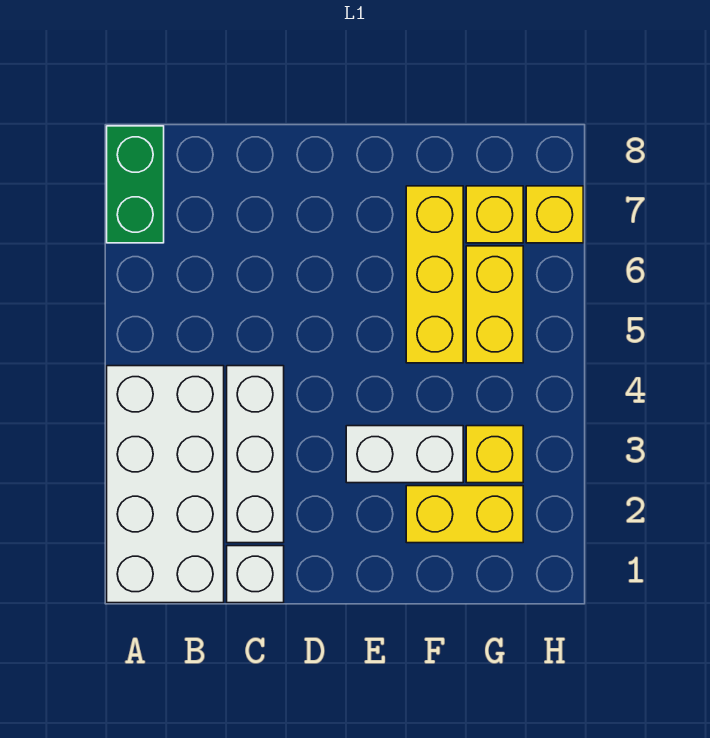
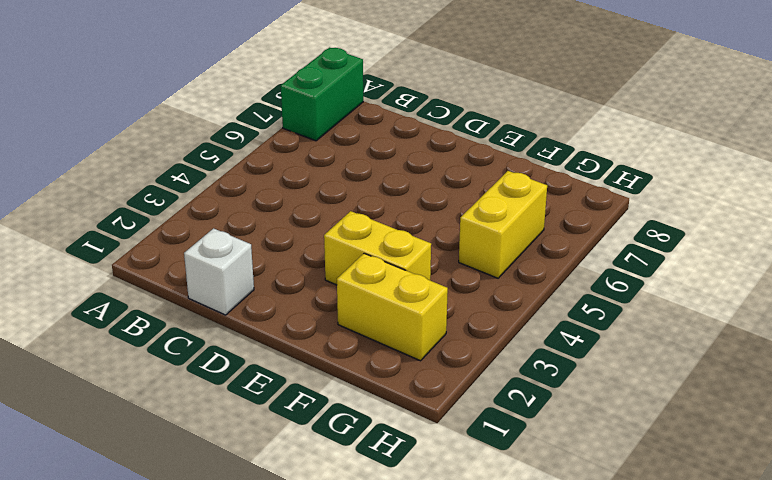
yellow 1x2 brick [324,211,431,285] -> white 1x2 brick [346,426,463,483]
none -> white 2x4 brick [107,366,224,603]
none -> white 1x3 brick [227,366,284,543]

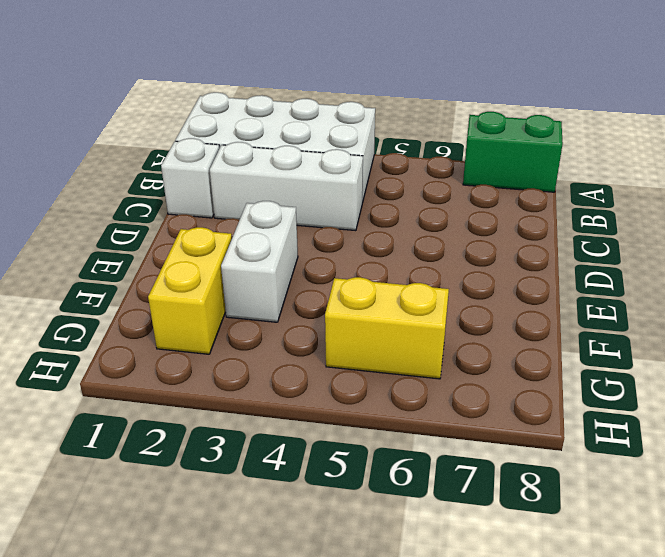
none -> yellow 1x3 brick [406,186,463,363]
none -> yellow 1x1 brick [466,426,523,483]

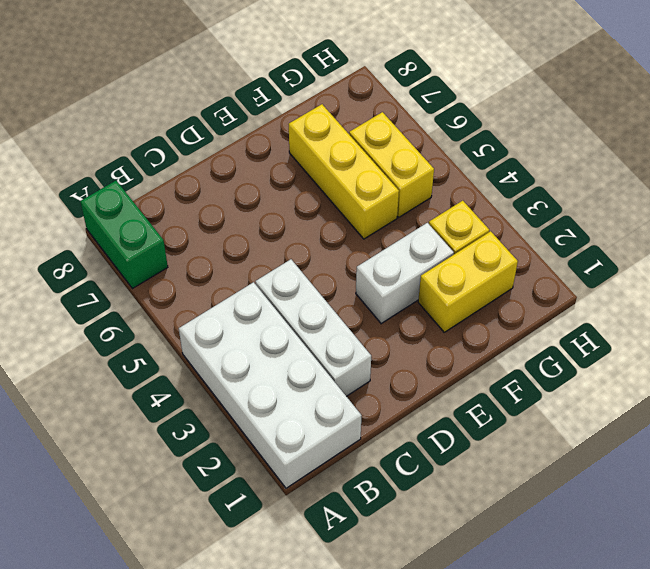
none -> white 1x1 brick [227,546,284,603]
none -> yellow 1x1 brick [466,186,523,243]

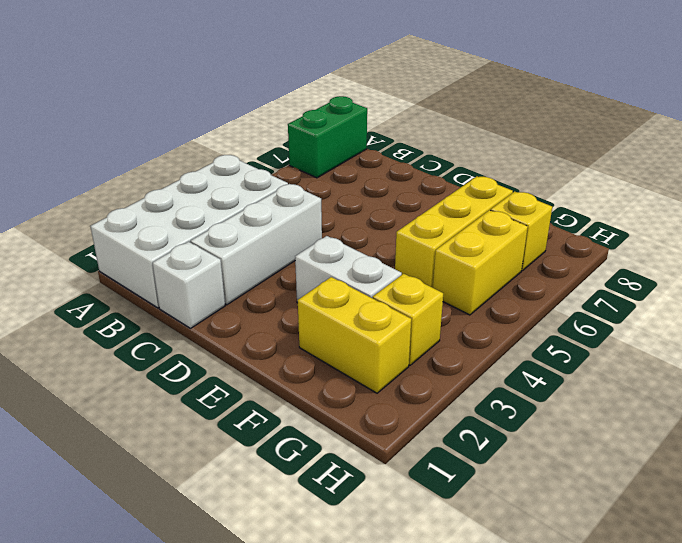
none -> yellow 1x1 brick [526,186,583,243]

